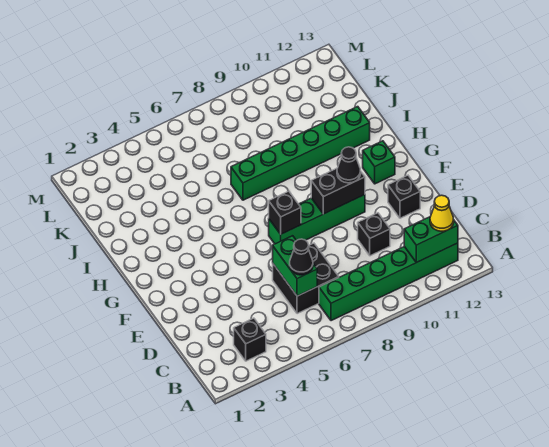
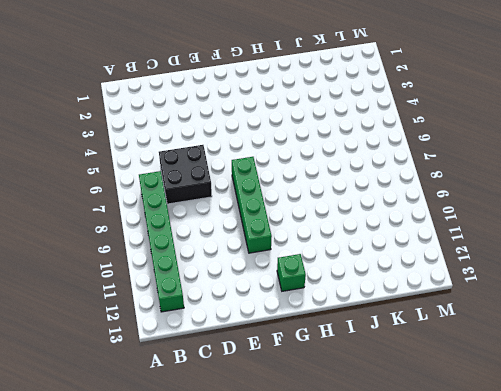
none -> black 1x1 brick [234,318,266,361]
none -> black 1x1 brick [358,213,390,256]
none -> black 1x1 brick [388,175,420,218]

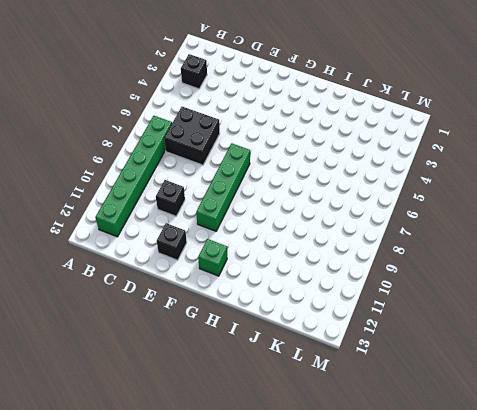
none -> green 1x6 brick [231,107,370,200]
none -> green 1x2 brick [404,217,458,263]
none -> green 1x2 brick [273,236,317,296]

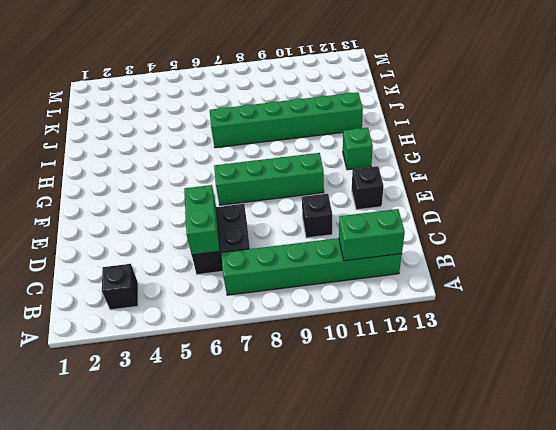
none -> black 1x1 brick [269,191,301,234]
none -> black 1x2 brick [311,168,365,214]
none -> yellow 1x1 cone [430,195,454,231]

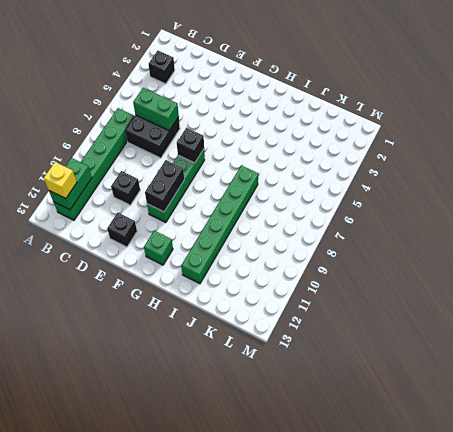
yellow 1x1 brick [44,162,77,198] -> yellow 1x1 cone [430,195,454,231]
none -> black 1x1 cone [290,239,313,275]
none -> black 1x1 cone [337,147,361,183]

